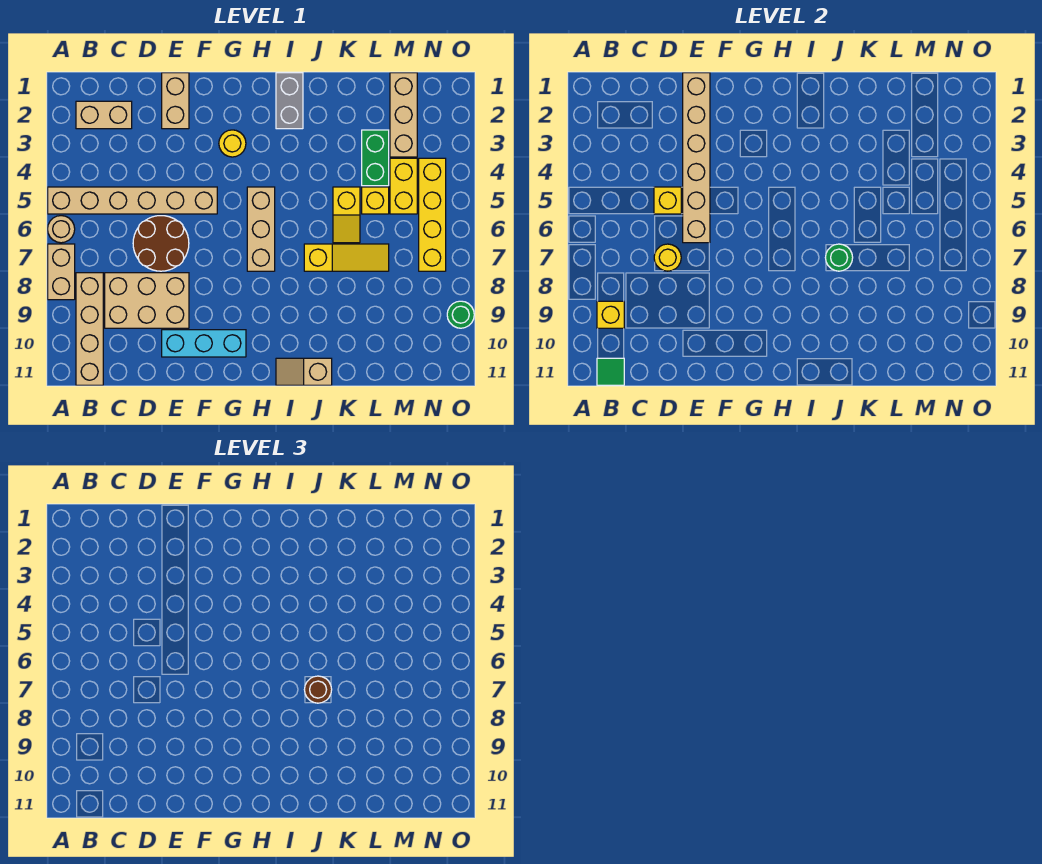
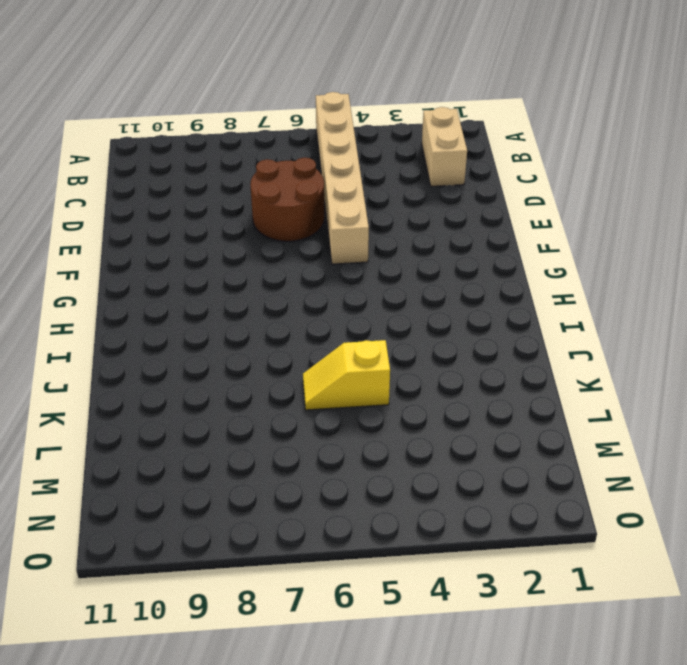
none -> tan 1x1 round brick [48,216,75,243]
none -> tan 1x2 brick [48,244,75,300]
none -> tan 1x4 brick [76,273,103,385]

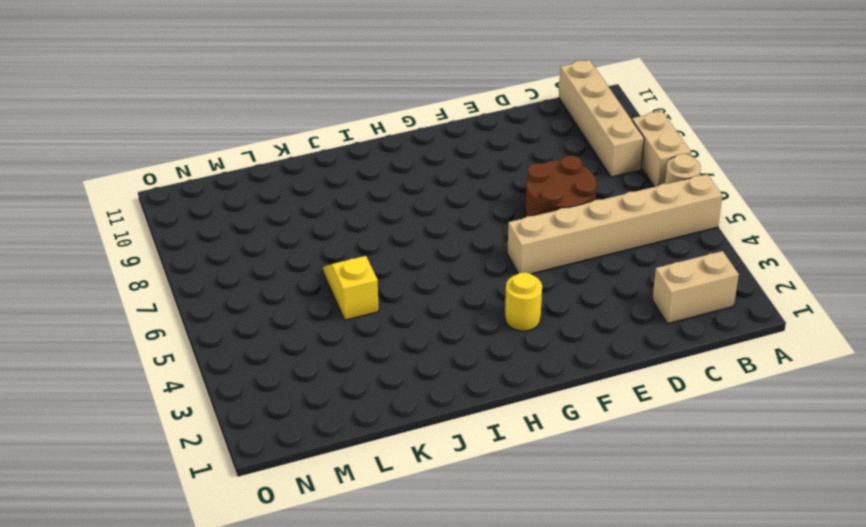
none -> tan 2x3 brick [105,273,189,328]
none -> tan 1x2 brick [162,73,189,129]
none -> cyan 1x3 brick [162,330,246,357]

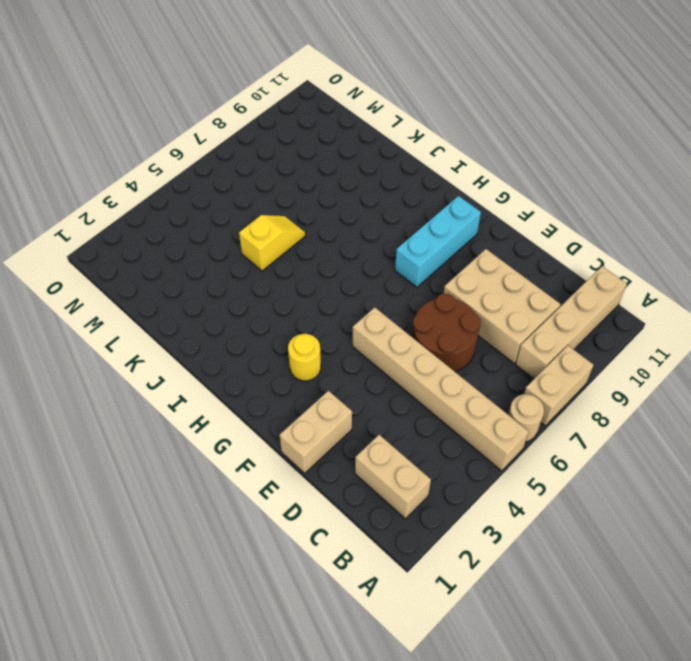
cyan 1x3 brick [395,196,481,287] -> cyan 1x3 brick turned to [162,330,246,357]
none -> tan 1x3 brick [247,187,275,271]
none -> grey 1x2 brick [276,73,303,129]
none -> tan 1x2 slope [276,358,332,385]

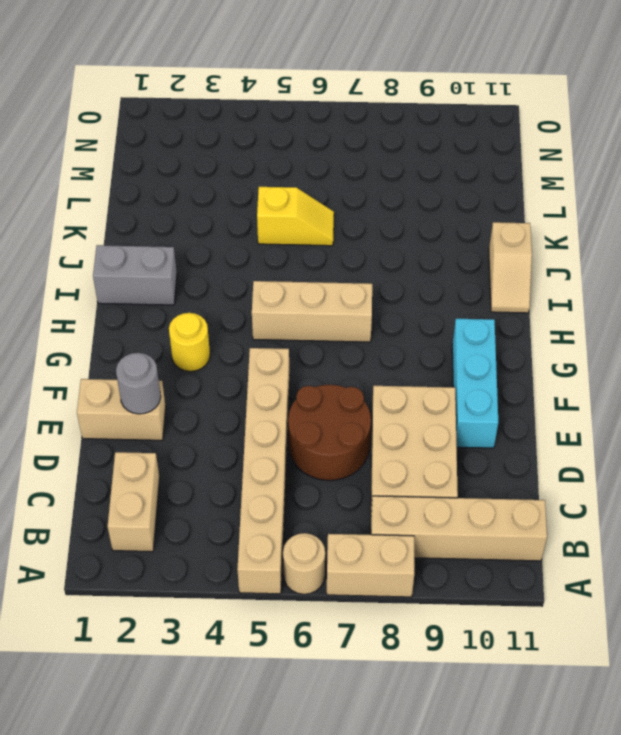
grey 1x1 round brick [116,353,161,414] -> tan 1x6 brick [683,73,710,243]
none -> yellow 1x3 slope [304,244,389,271]
none -> green 1x2 brick [362,130,389,186]
none -> yellow 1x1 brick [362,187,389,214]

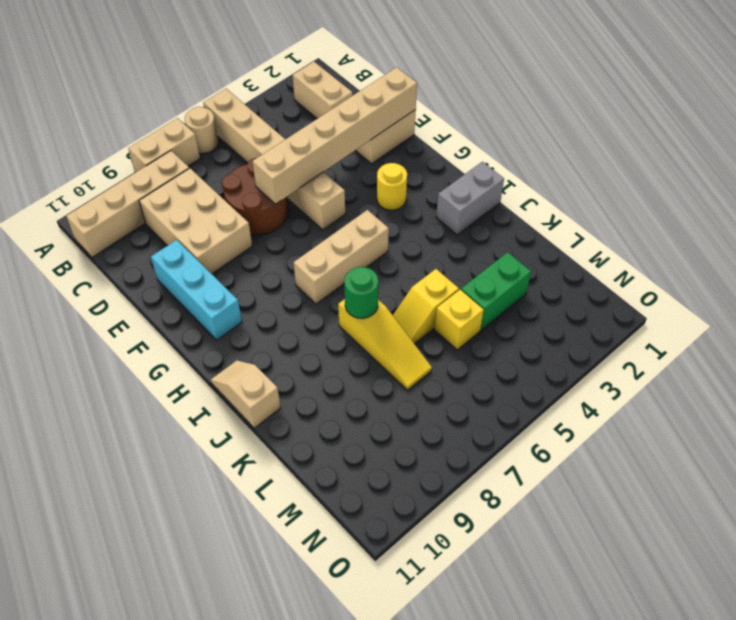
none -> tan 1x3 brick [390,73,417,157]
none -> yellow 1x2 brick [390,158,417,214]
none -> yellow 1x4 brick [419,158,446,271]

